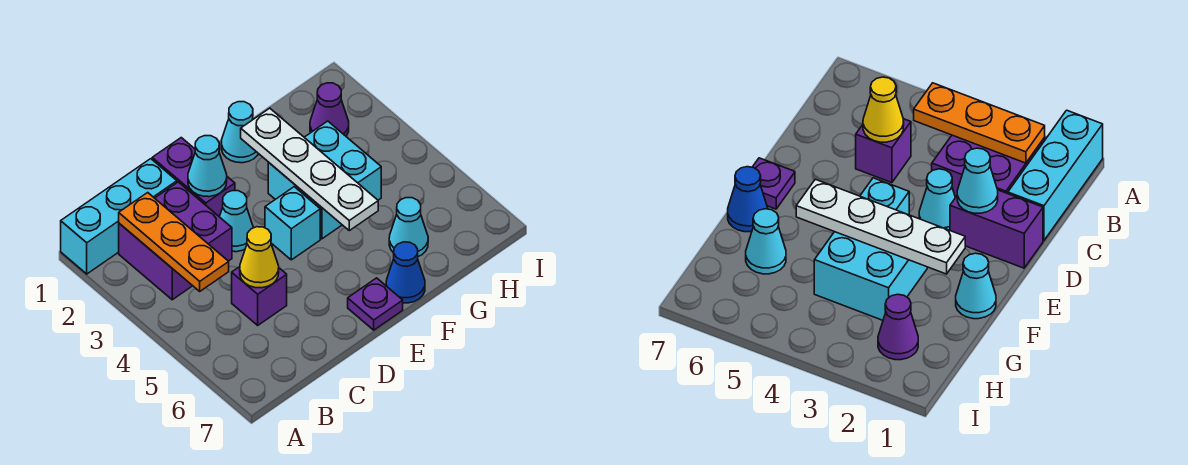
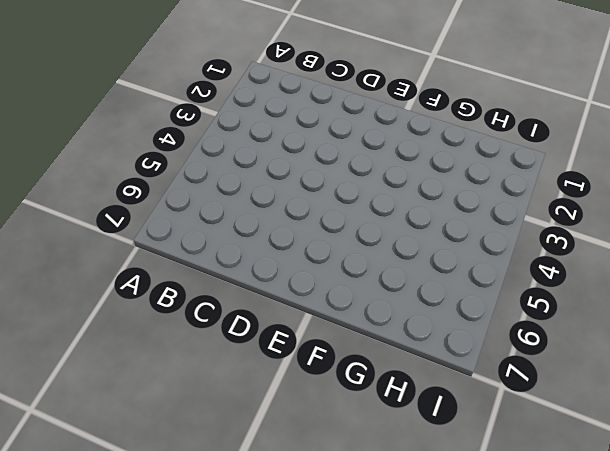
none -> cyan 1x3 brick [61,159,177,274]
none -> purple 2x2 brick [119,182,232,300]
none -> purple 1x1 brick [232,267,287,325]

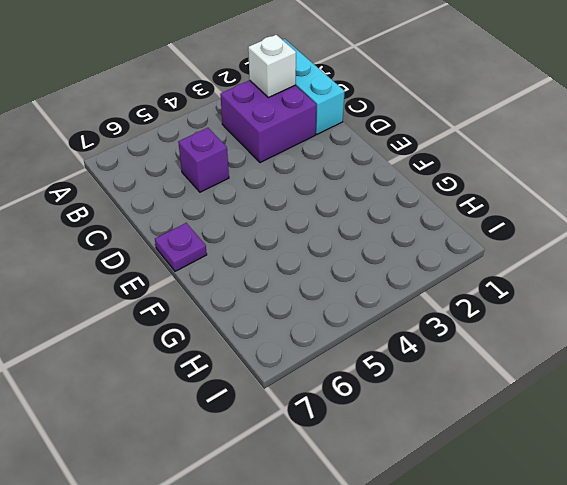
white 1x1 brick [248,35,296,98] -> orange 1x3 plate [119,193,229,291]
none -> purple 1x2 brick [152,138,235,217]
none -> cyan 1x1 cone [220,191,253,252]
none -> cyan 1x1 brick [265,187,320,260]

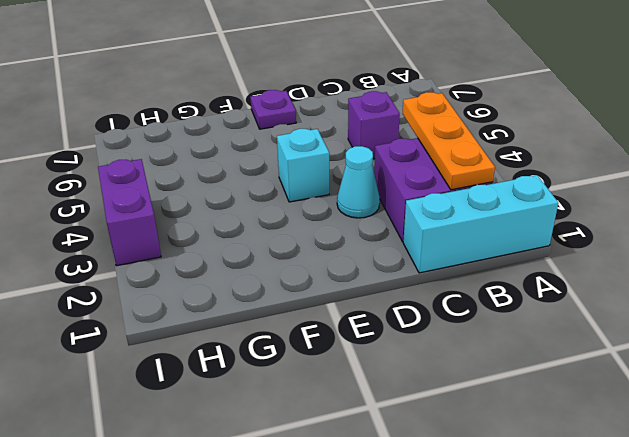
purple 1x2 brick [98,159,161,266] -> purple 1x2 brick moved to [152,138,235,217]
none -> cyan 1x1 cone [221,102,258,163]
none -> cyan 2x2 brick [268,121,381,239]
none -> blue 1x1 cone [386,242,425,303]

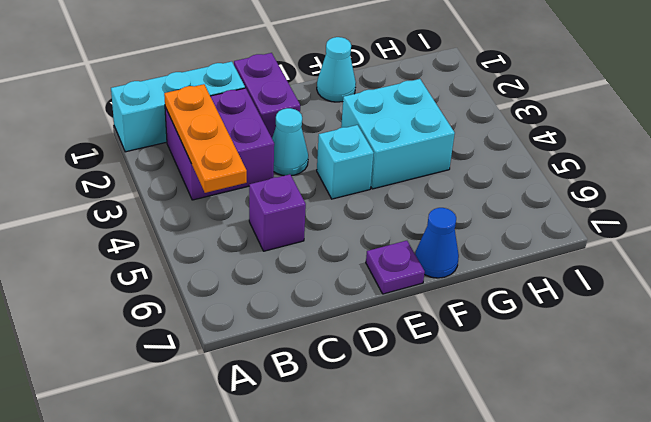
none -> cyan 1x1 cone [389,198,428,256]
none -> purple 1x1 cone [310,83,349,136]
none -> yellow 1x1 cone [240,227,279,288]

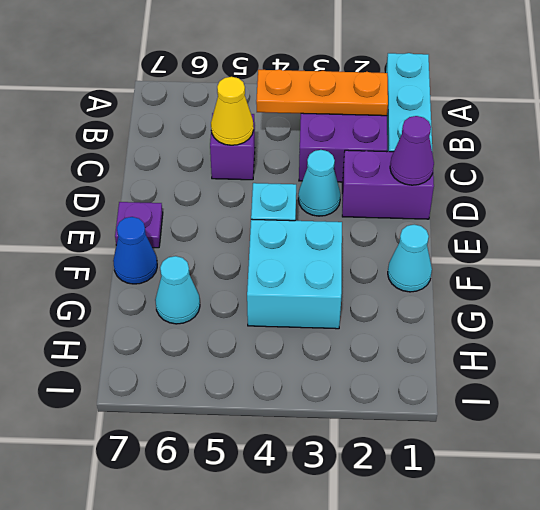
purple 1x1 cone [390,116,434,185] -> purple 1x1 cone moved to [310,83,349,136]
none -> cyan 1x1 cone [188,136,227,197]
none -> white 1x4 plate [241,108,378,231]

